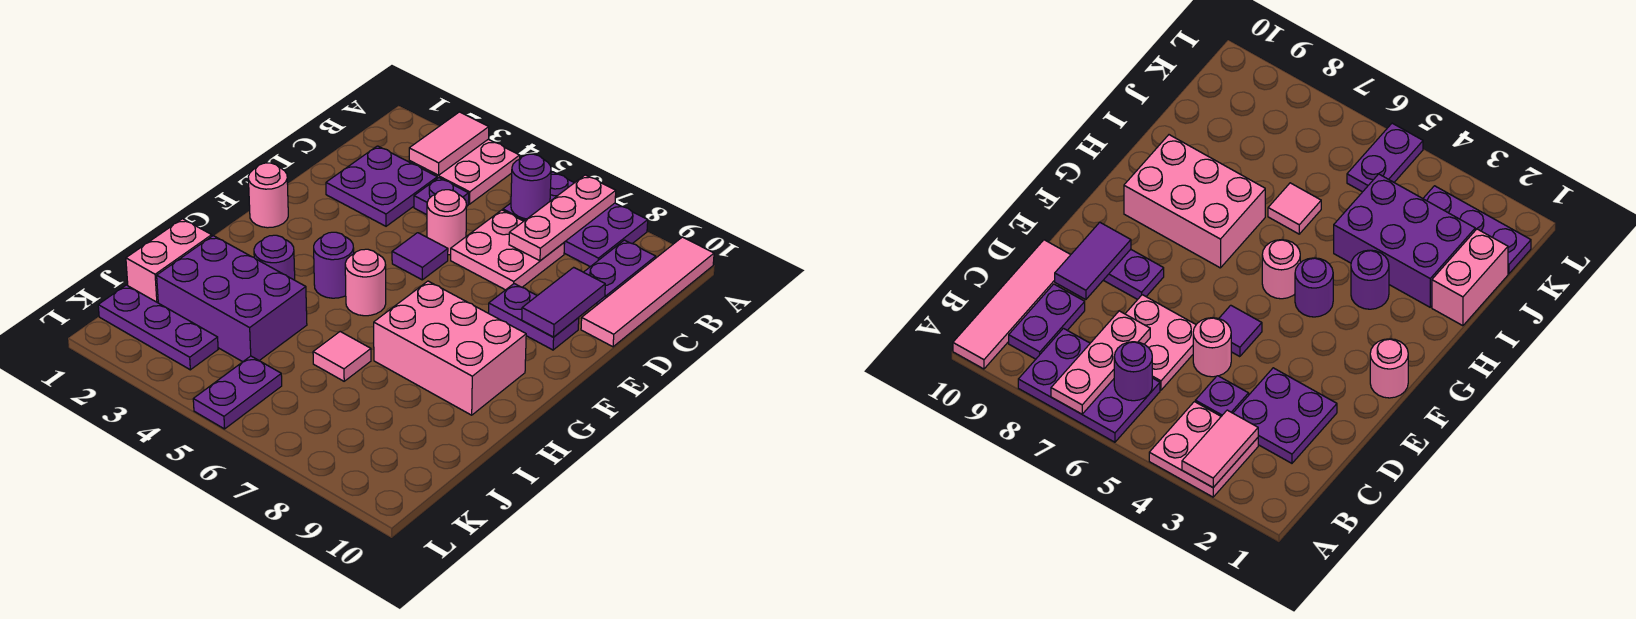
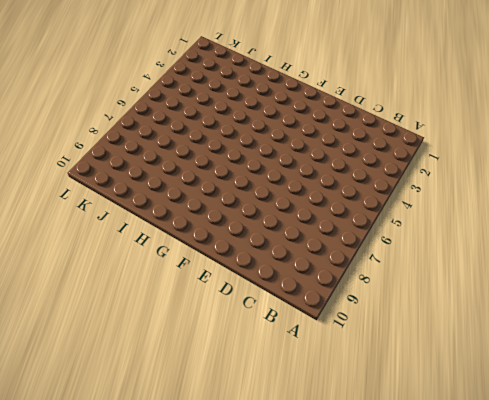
none -> pink 2x2 plate [409,139,520,204]
none -> purple 2x3 plate [503,172,648,267]
none -> pink 1x4 tile [581,237,714,347]

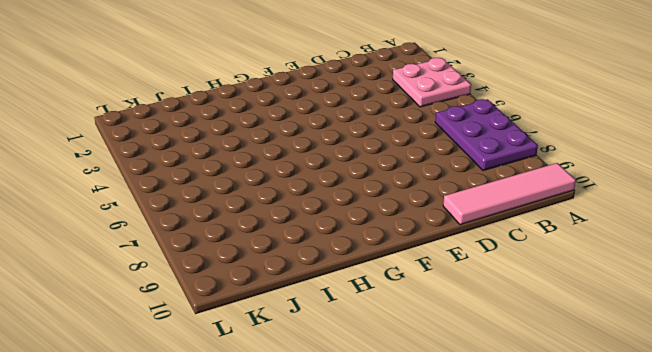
none -> purple 1x2 plate [584,240,656,304]
none -> purple 2x2 plate [326,146,437,226]
none -> purple 1x1 plate [414,178,469,215]

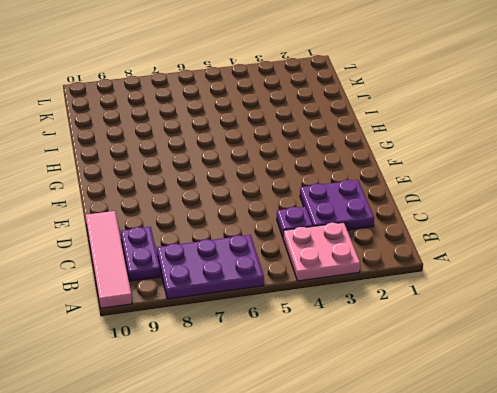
none -> pink 2x2 plate [451,210,565,290]
none -> pink 1x1 round brick [427,190,467,255]
none -> purple 1x1 tile [392,233,448,280]

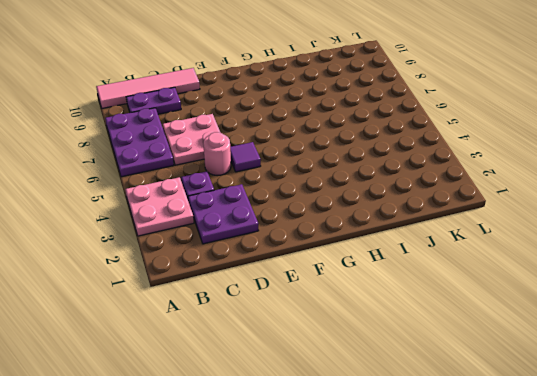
none -> purple 1x2 plate [489,284,579,350]
none -> pink 1x1 round brick [248,163,288,228]
none -> purple 1x1 round brick [314,232,354,298]

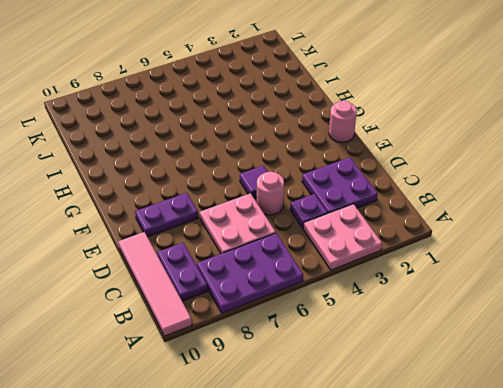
none -> purple 1x1 round brick [314,232,354,298]
none -> pink 1x1 round brick [345,249,386,316]
none -> pink 2x3 brick [374,281,526,415]

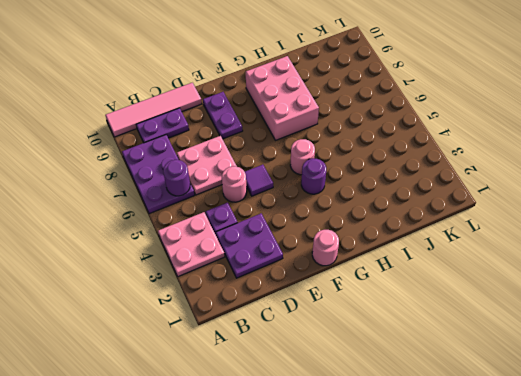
none -> purple 1x1 round brick [254,235,295,280]
none -> pink 1x2 brick [126,219,212,303]
none -> purple 2x3 brick [157,236,307,362]

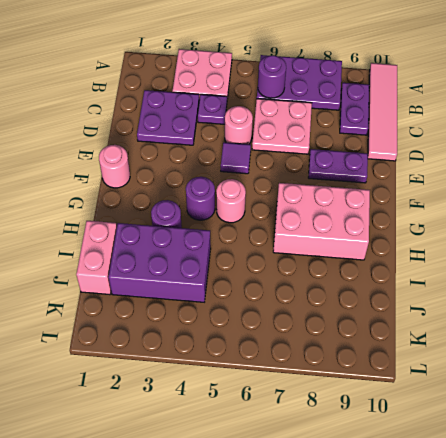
none -> pink 1x1 tile [313,331,371,381]
none -> purple 1x3 plate [98,285,218,370]
none -> purple 1x2 plate [193,356,282,429]

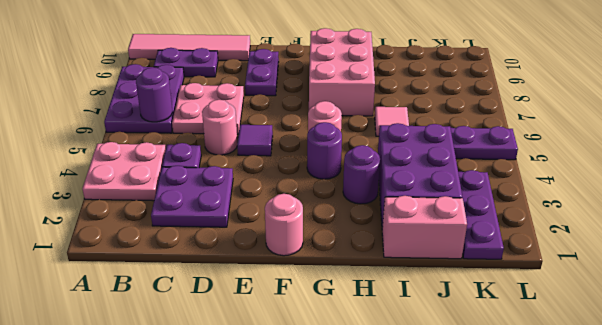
none -> pink 1x2 tile [409,112,489,175]
none -> pink 1x3 plate [509,175,616,261]
none -> purple 1x2 tile [522,267,605,337]

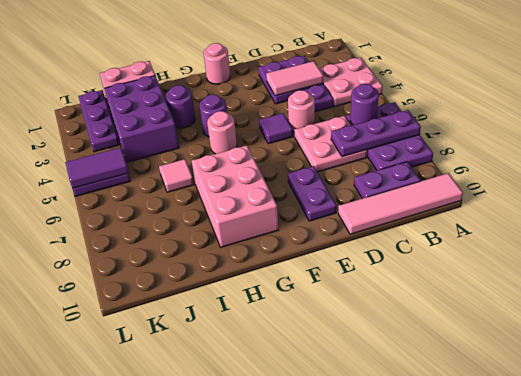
purple 1x3 plate [331,110,421,157] -> pink 1x3 plate [509,175,616,261]
pink 1x2 tile [266,61,323,96] -> pink 1x2 tile moved to [409,112,489,175]
purple 1x2 tile [65,148,129,188] -> purple 1x2 tile moved to [522,267,605,337]

